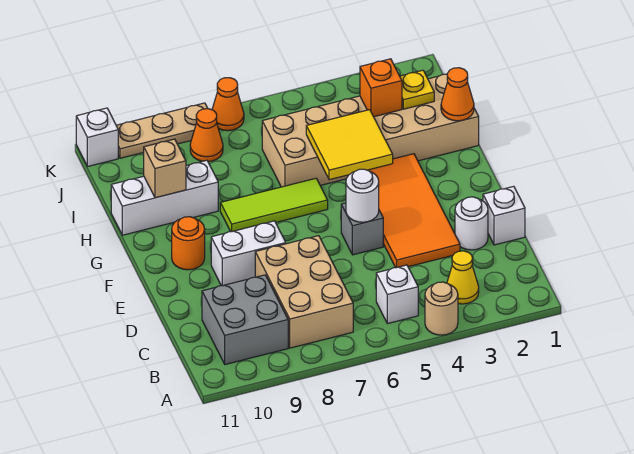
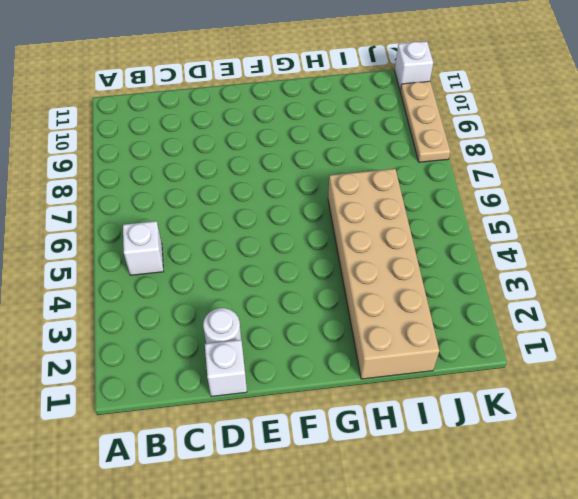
none -> tan 1x1 round brick [425,282,458,335]
none -> yellow 1x1 cone [447,251,479,304]
none -> tan 2x3 brick [255,236,353,348]

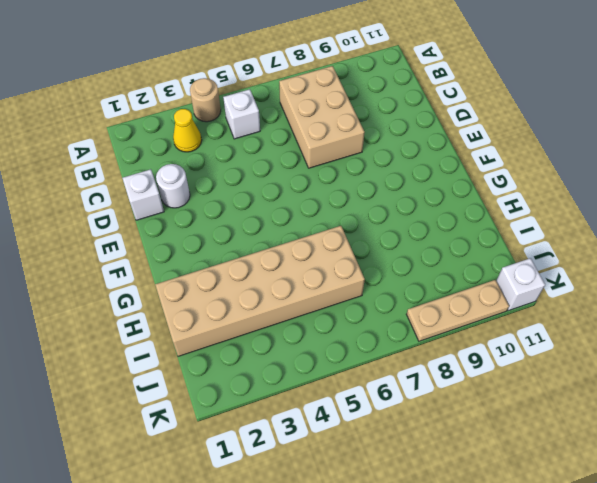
none -> grey 2x2 brick [202,275,288,364]
none -> orange 2x4 tile [368,154,460,268]
none -> grey 1x1 brick [341,203,383,255]

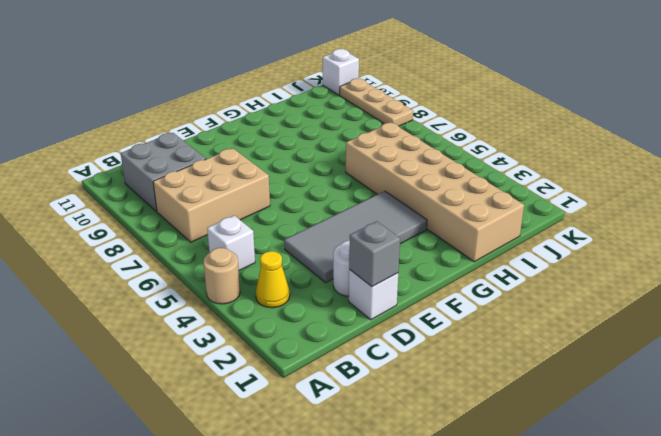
grey 1x1 brick [349,221,400,287] -> grey 1x1 brick moved to [341,203,383,255]
grey 2x4 tile [284,191,427,283] -> orange 2x4 tile [368,154,460,268]
none -> white 1x2 brick [211,221,286,286]
none -> orange 1x1 round brick [172,217,205,270]
none -> lime 1x3 tile [220,178,328,232]

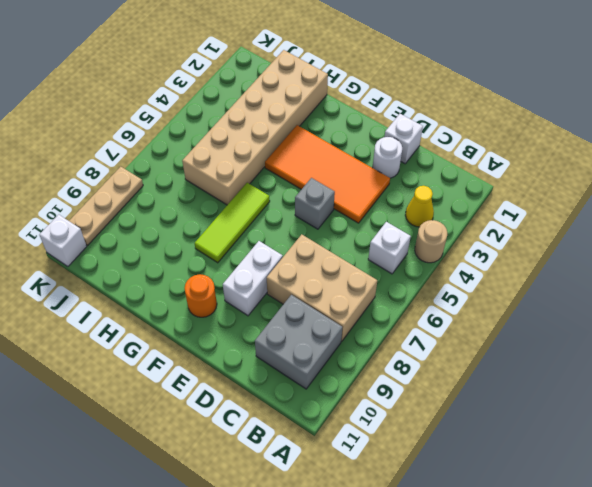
none -> white 1x3 brick [111,160,218,235]
none -> orange 1x1 cone [190,109,223,162]
none -> orange 1x1 cone [212,78,244,131]

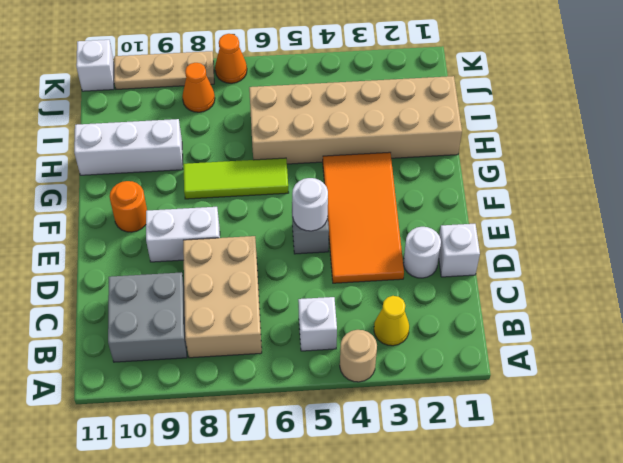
none -> yellow 2x2 tile [306,110,393,180]
none -> orange 1x1 cone [441,68,474,121]
none -> tan 1x1 brick [144,139,186,198]

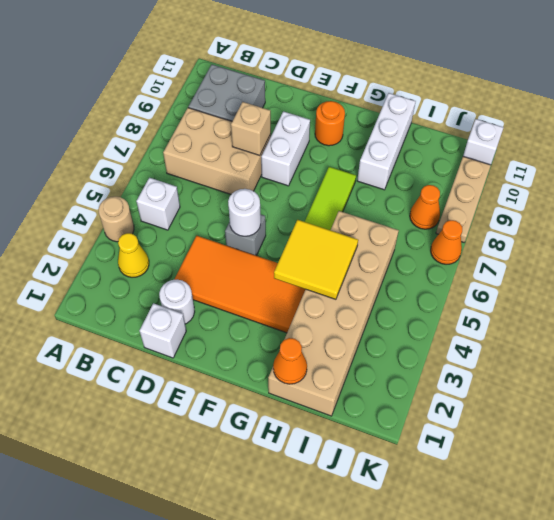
tan 1x1 brick [231,102,271,156] -> tan 1x1 brick moved to [144,139,186,198]
none -> yellow 1x1 plate [400,70,434,109]
none -> orange 1x1 brick [360,59,402,117]

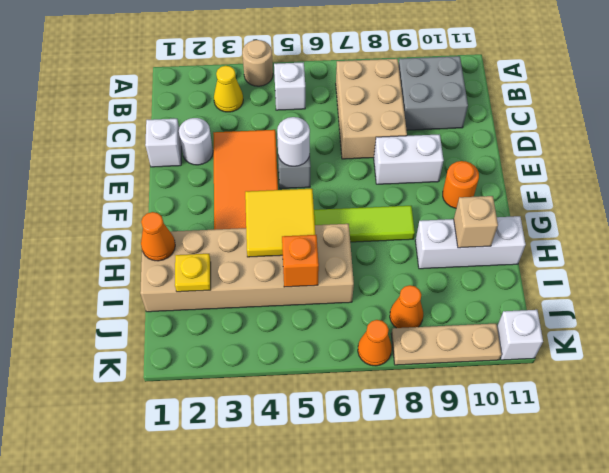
orange 1x1 brick [282,235,319,287] -> orange 1x1 brick moved to [360,59,402,117]

